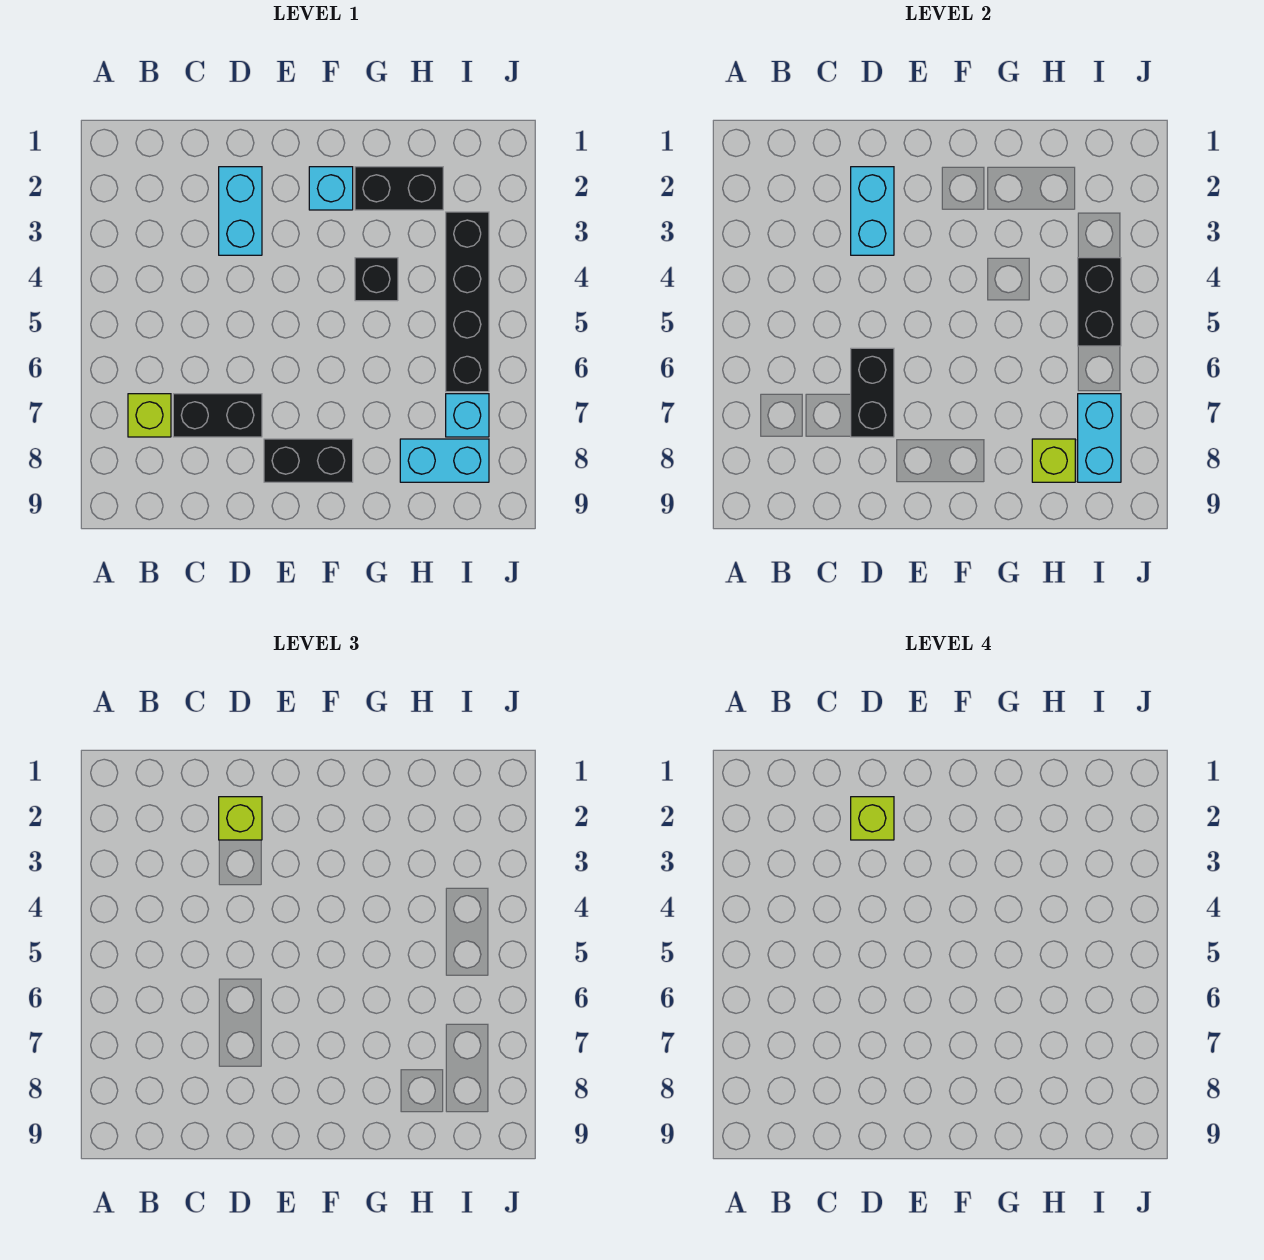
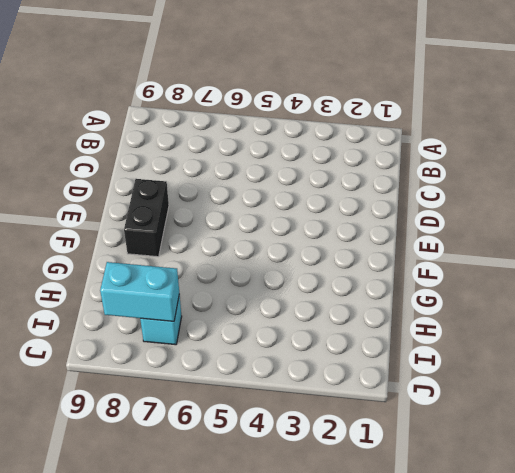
none -> lime 1x1 brick [128,394,171,437]
none -> black 1x2 brick [173,394,262,437]
none -> cyan 1x2 brick [219,167,262,255]

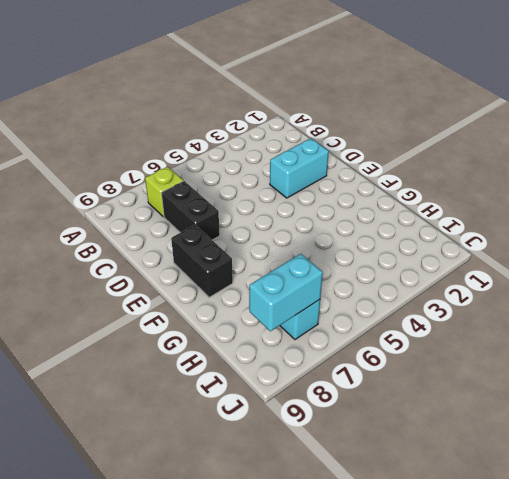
none -> cyan 1x1 brick [309,167,353,210]
none -> black 1x2 brick [355,167,443,210]
none -> black 1x1 brick [355,258,398,301]

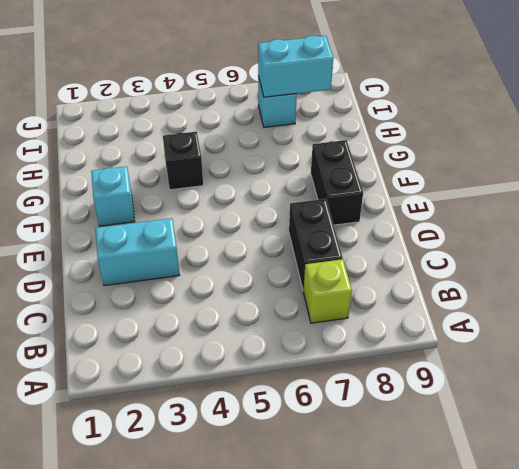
none -> black 1x2 brick [355,167,443,210]
none -> cyan 1x2 brick [400,439,489,482]
none -> black 1x4 brick [446,212,489,392]

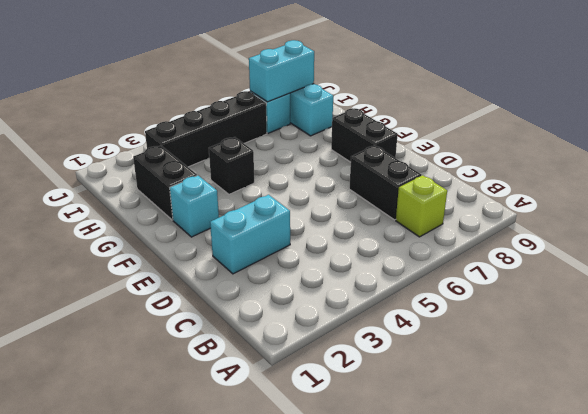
none -> cyan 1x2 brick [851,167,894,255]
none -> black 1x2 brick [851,348,894,437]
none -> lime 1x1 brick [1032,439,1075,482]

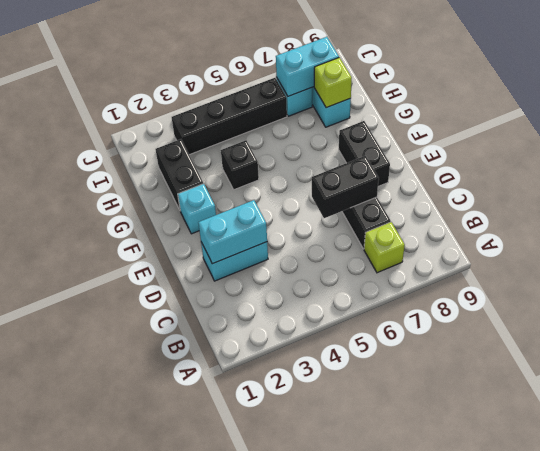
none -> black 1x2 brick [1078,258,1121,346]
none -> lime 1x1 brick [219,797,262,840]
none -> lime 1x1 brick [851,797,894,840]

